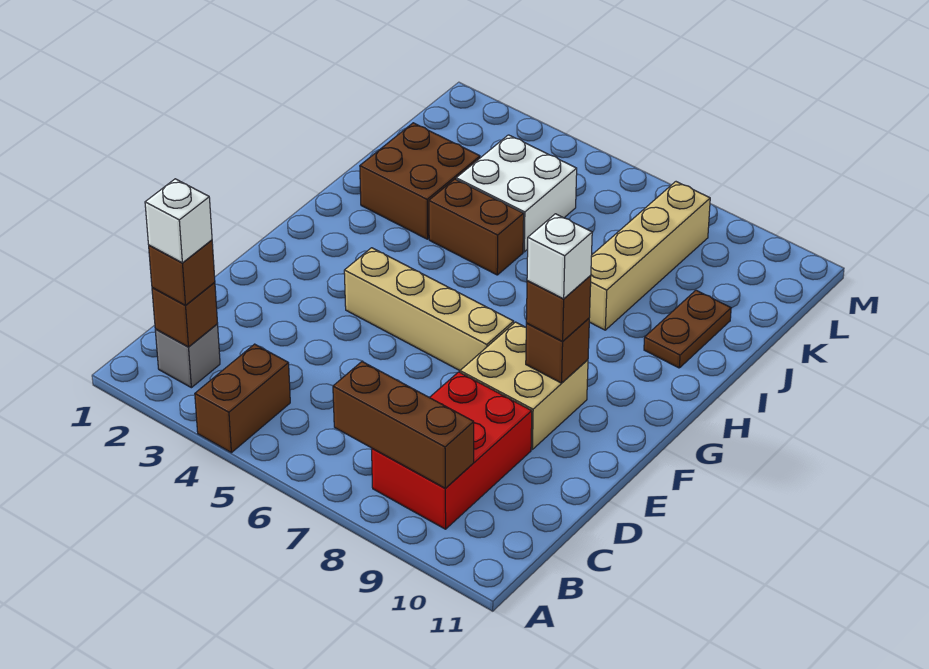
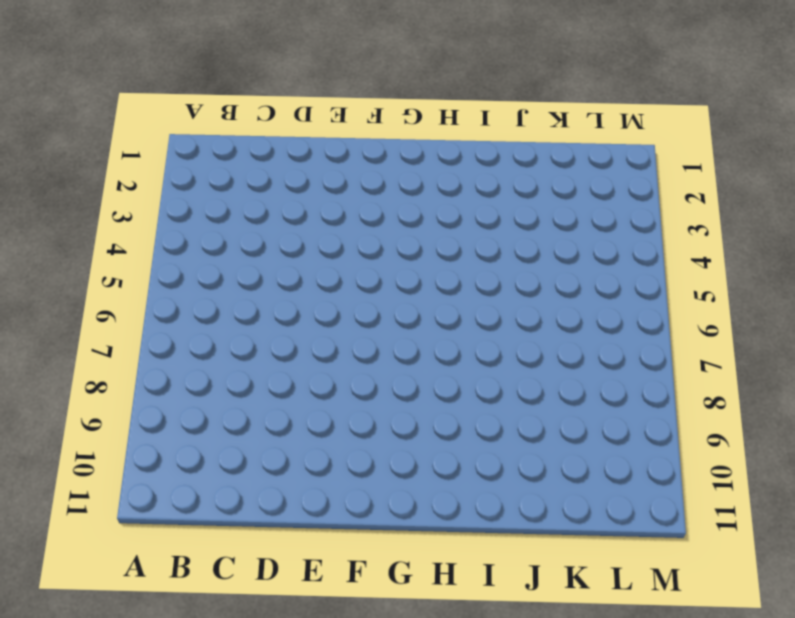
none -> brown 1x2 brick [195,344,290,453]
none -> grey 1x1 brick [155,324,220,388]
none -> red 2x3 brick [372,372,532,529]

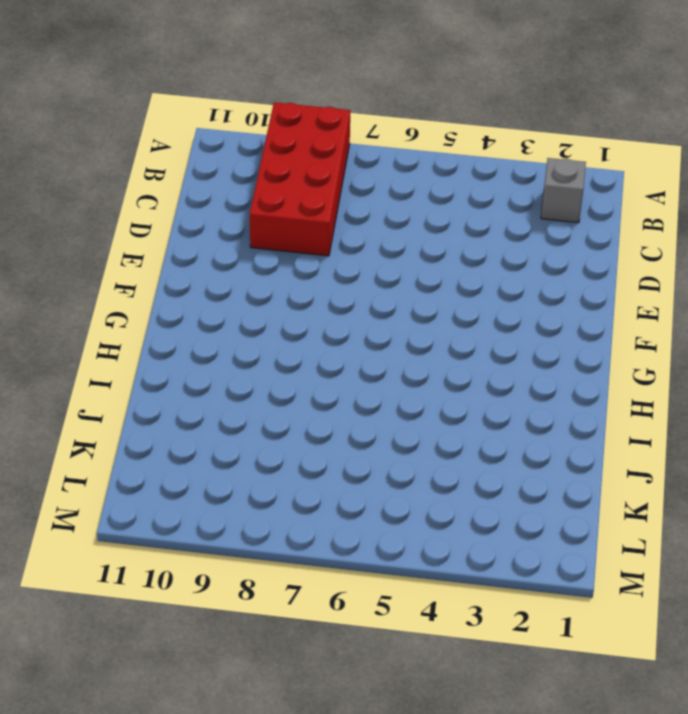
red 2x4 brick [250,102,350,256] -> red 2x3 brick [372,372,532,529]
none -> brown 1x2 brick [195,344,290,453]
none -> tan 2x2 brick [460,322,588,449]
none -> tan 1x4 brick [344,248,514,371]

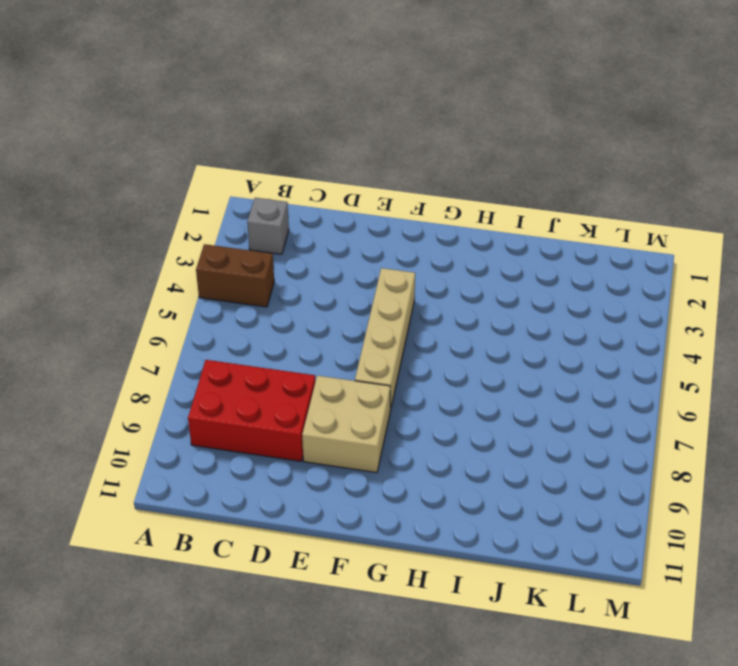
none -> brown 2x2 brick [360,123,480,239]
none -> brown 1x2 brick [429,179,524,275]
none -> tan 1x4 brick [589,182,710,330]

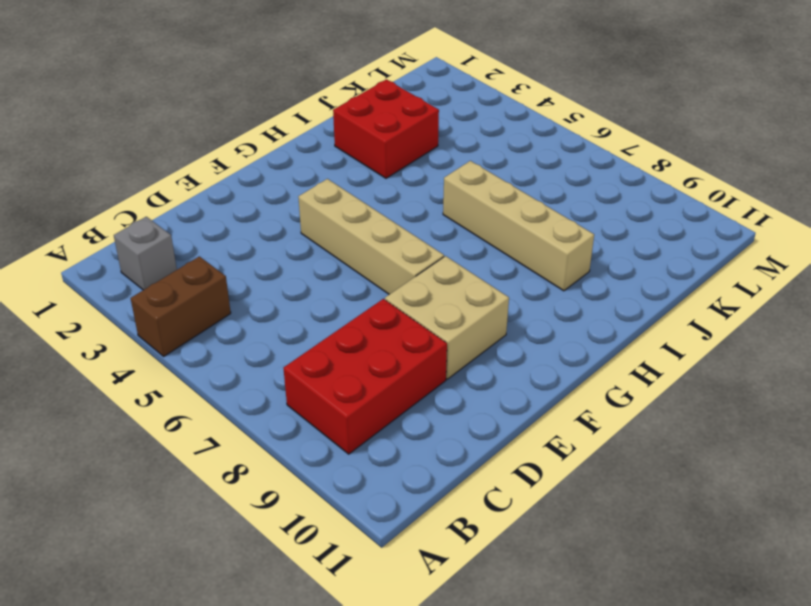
red 2x2 brick [333,79,439,178] -> brown 2x2 brick [360,123,480,239]
tan 1x4 brick [443,161,594,291] -> tan 1x4 brick turned to [589,182,710,330]
none -> brown 1x2 brick [429,179,524,275]
none -> brown 1x2 plate [644,290,731,368]
none -> white 2x2 brick [456,135,577,252]

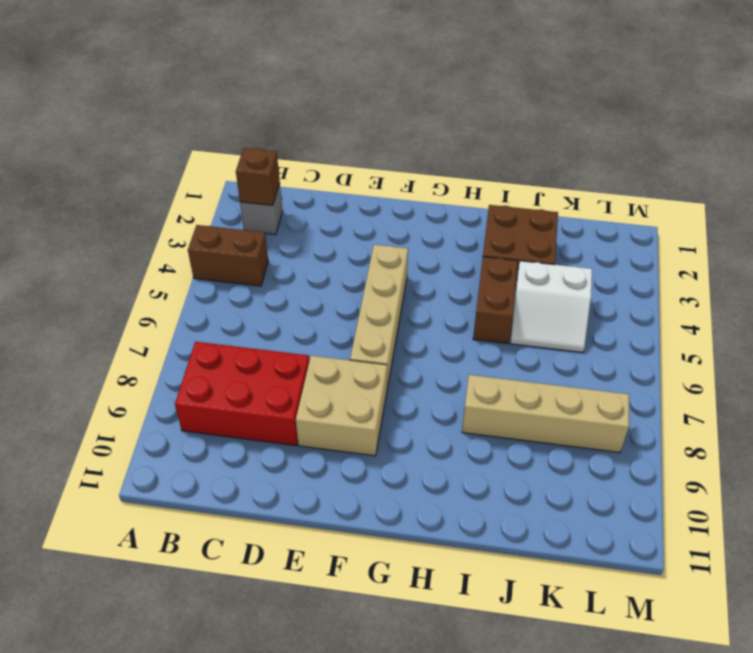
white 2x2 slope [510,261,592,352] -> white 2x2 brick [456,135,577,252]
none -> brown 1x2 plate [644,290,731,368]
none -> brown 1x3 brick [333,362,474,488]
none -> brown 1x1 brick [526,318,589,383]

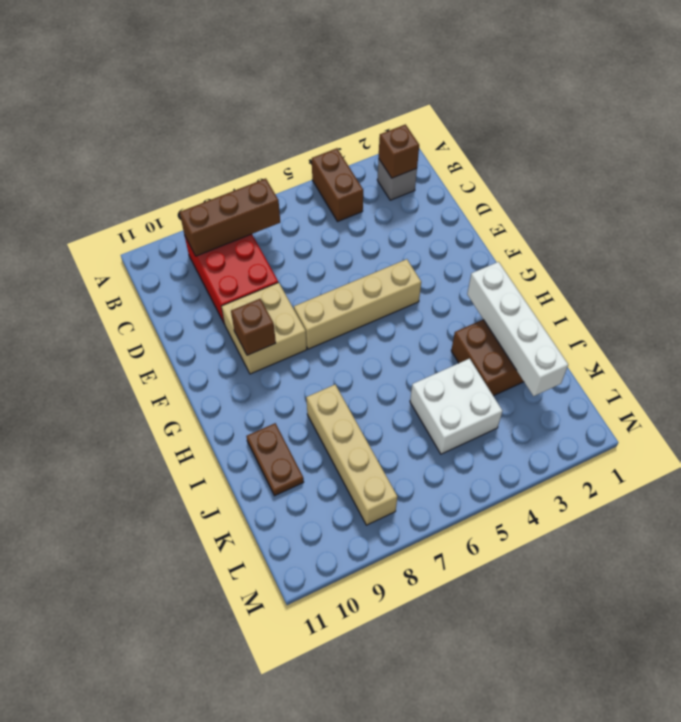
white 1x4 brick [467,262,568,396] -> none
none -> brown 1x2 brick [429,179,524,275]
none -> brown 1x1 brick [149,240,215,306]
none -> brown 1x1 brick [526,275,591,341]

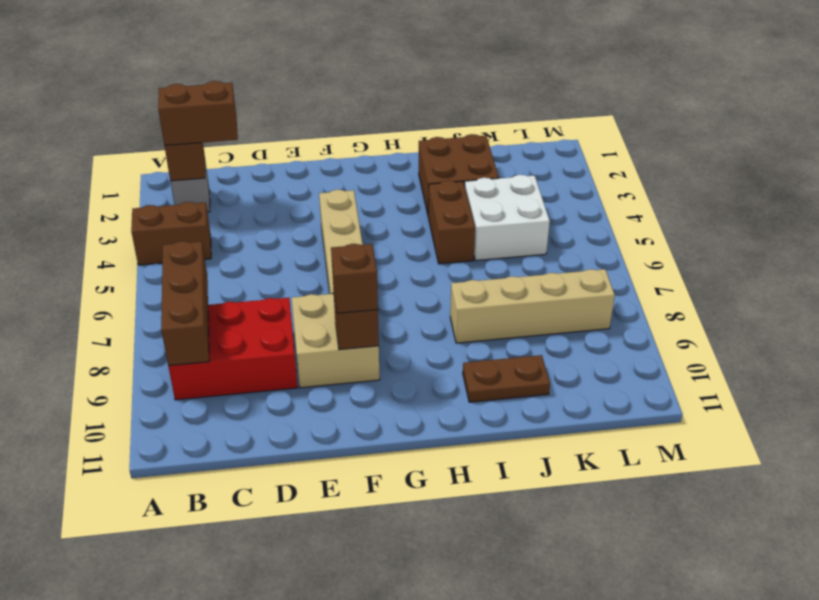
brown 1x2 brick [158,81,238,145] -> brown 1x1 brick [149,240,215,306]
none -> white 1x1 brick [145,179,212,263]
none -> white 1x1 brick [527,214,592,299]

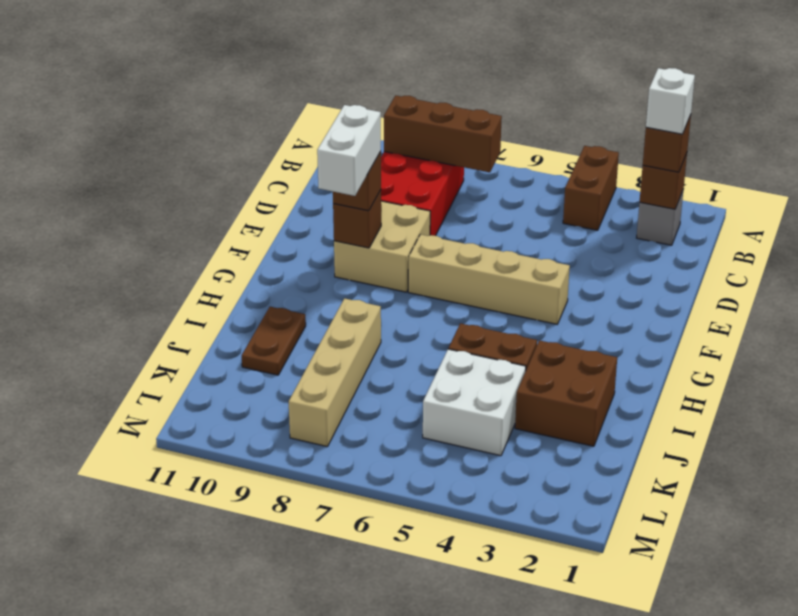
white 1x2 brick [317,105,381,196] -> white 1x1 brick [527,214,592,299]

